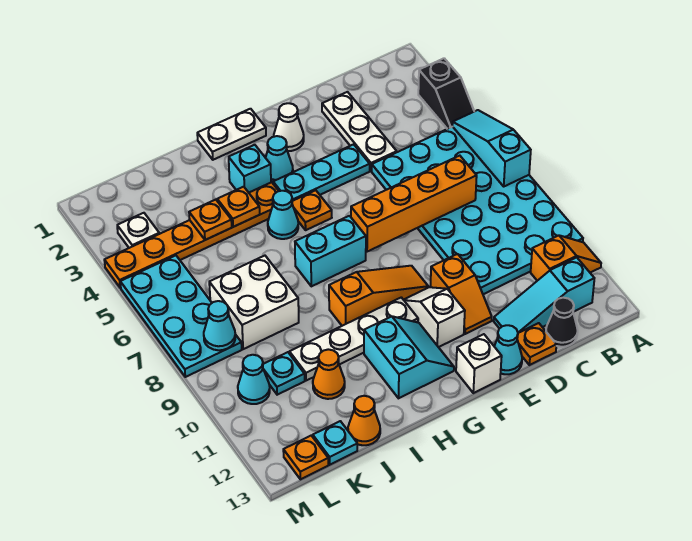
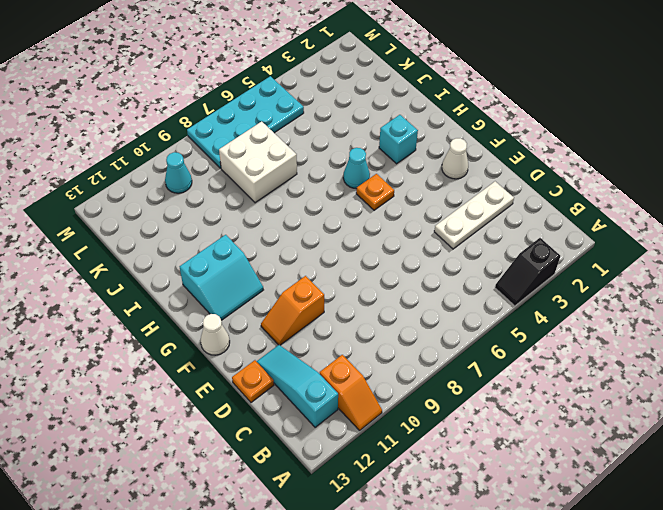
white 1x1 cone [200,314,230,355] -> white 1x1 brick [456,334,502,393]
none -> cyan 4x6 plate [372,127,583,294]
none -> black 1x1 cone [546,298,578,347]
none -> cyan 1x3 plate [273,144,370,201]
none -> cyan 1x1 cone [494,325,522,374]

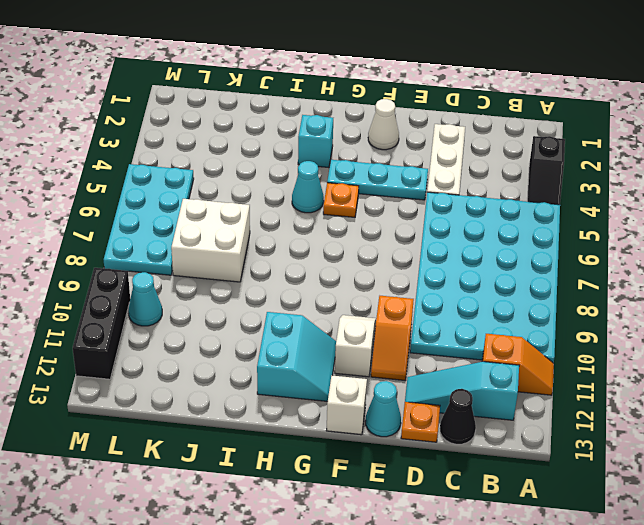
black 1x3 brick [73,268,130,379] -> none
none -> orange 1x3 slope [329,266,428,326]
none -> white 1x2 plate [197,109,266,160]
none -> cyan 1x1 cone [266,136,293,183]
none -> cyan 1x2 brick [295,216,366,286]

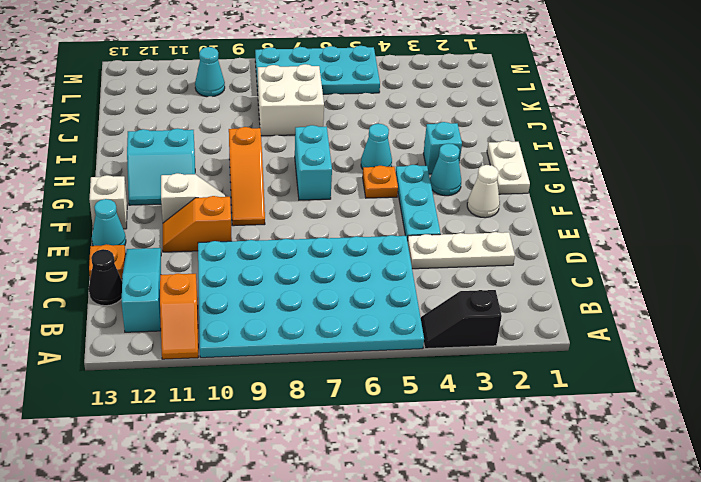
none -> white 1x4 plate [289,297,418,381]
none -> orange 1x6 plate [104,182,278,288]
none -> orange 1x1 cone [313,349,345,399]
none -> orange 1x1 cone [348,396,380,445]

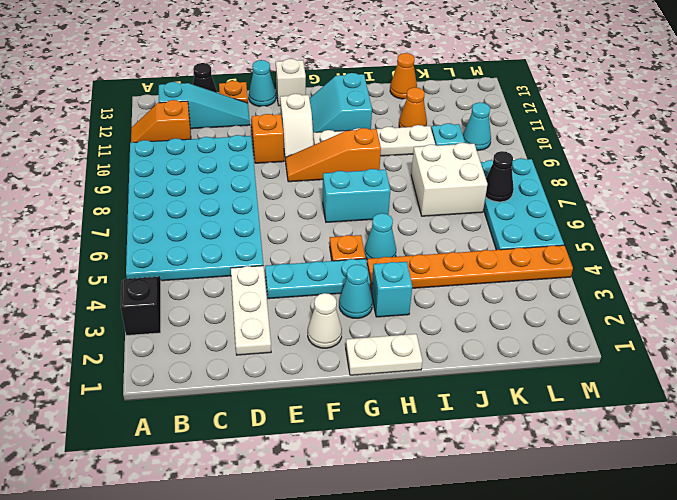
black 1x1 cone [486,151,514,202] -> none
none -> cyan 1x1 plate [313,421,357,465]
none -> white 1x1 plate [117,213,159,248]
none -> orange 1x1 plate [283,436,328,479]
none -> cyan 1x3 slope [452,110,531,186]

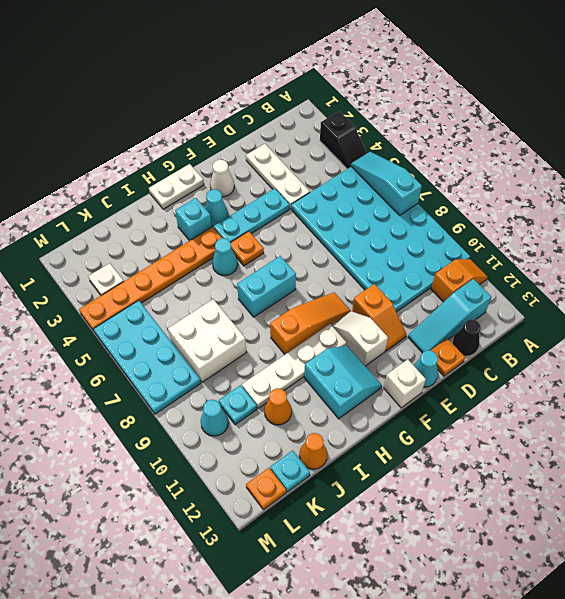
none -> orange 1x4 brick [351,156,477,252]
none -> orange 1x1 plate [217,187,260,227]
none -> orange 1x1 plate [189,200,232,240]
none -> cyan 1x1 cone [204,301,235,350]

